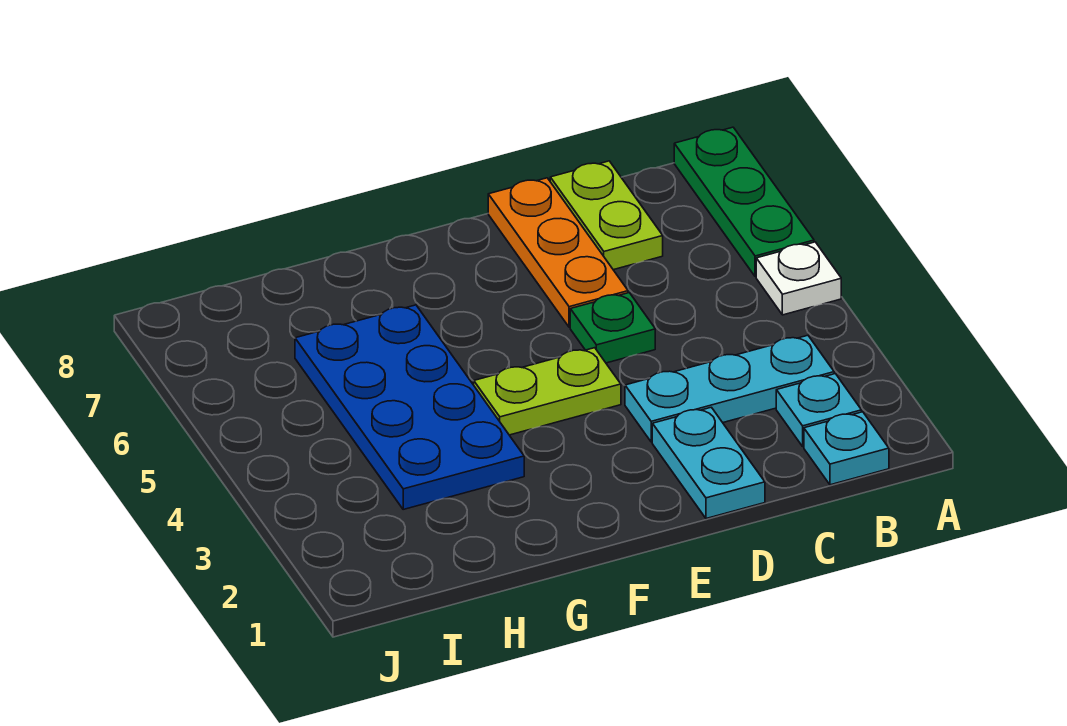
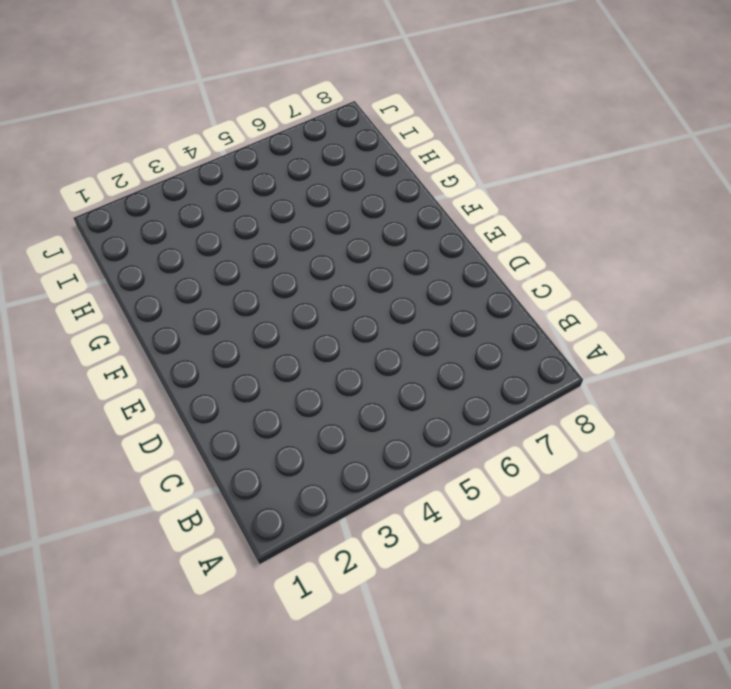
none -> white 1x1 plate [756,242,841,315]
none -> green 1x3 plate [674,127,814,277]

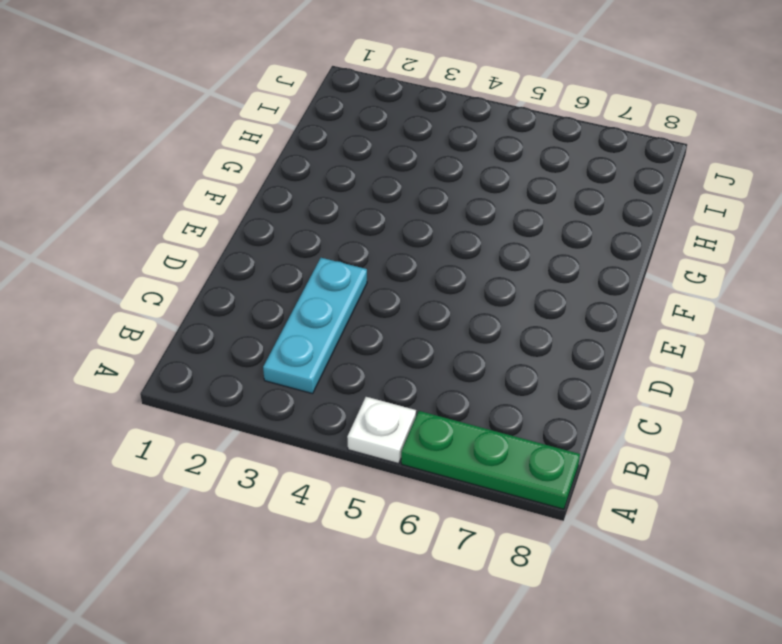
none -> cyan 1x1 plate [804,412,889,485]
none -> cyan 1x1 plate [776,374,862,446]

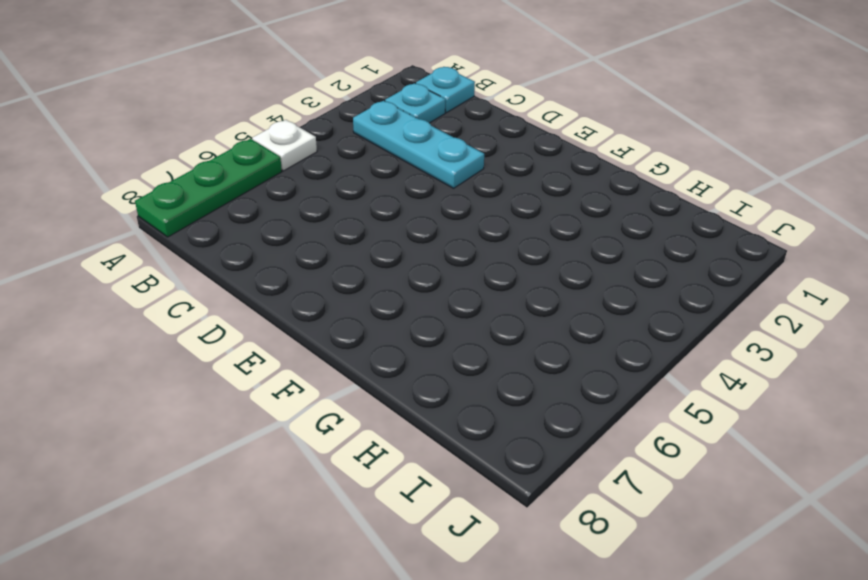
none -> lime 1x2 plate [550,161,663,270]
none -> cyan 1x2 plate [652,407,765,519]

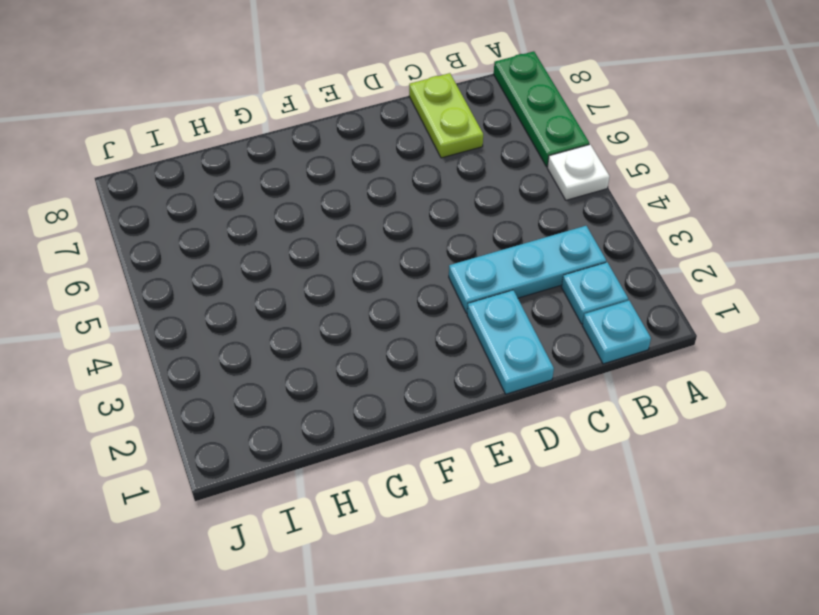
none -> green 1x1 plate [570,293,655,363]
none -> orange 1x3 plate [488,178,628,327]

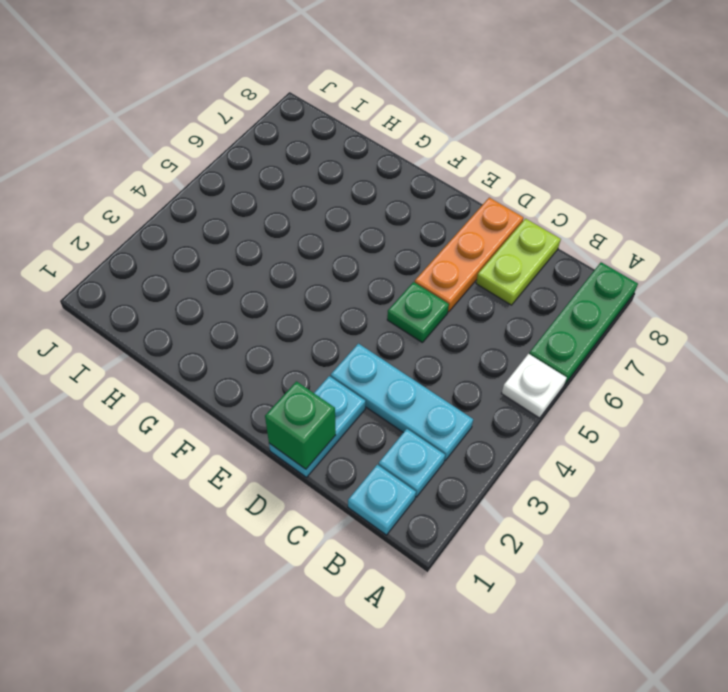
green 1x1 brick [265,381,336,469] -> none
none -> lime 1x2 plate [474,348,621,435]
none -> blue 2x4 plate [295,305,524,509]

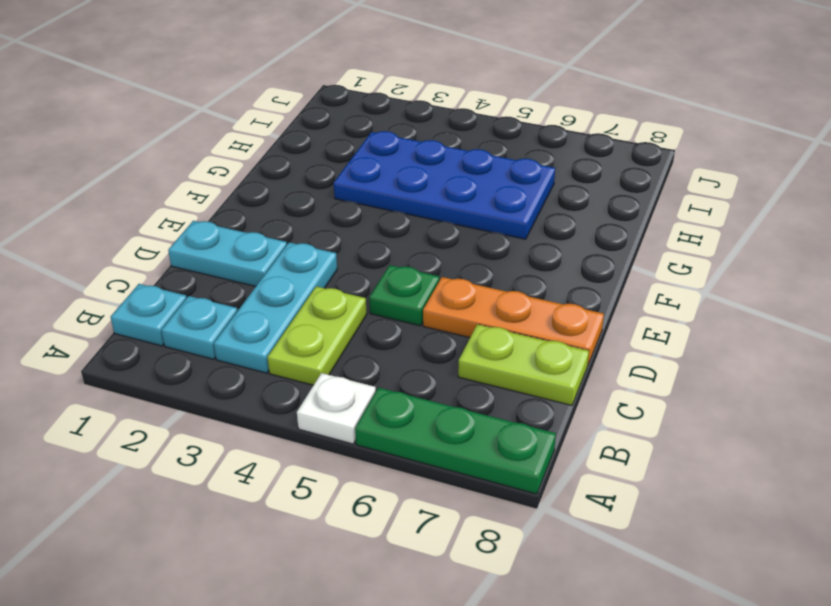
lime 1x2 plate [267,286,367,385] -> lime 1x2 plate moved to [474,348,621,435]

